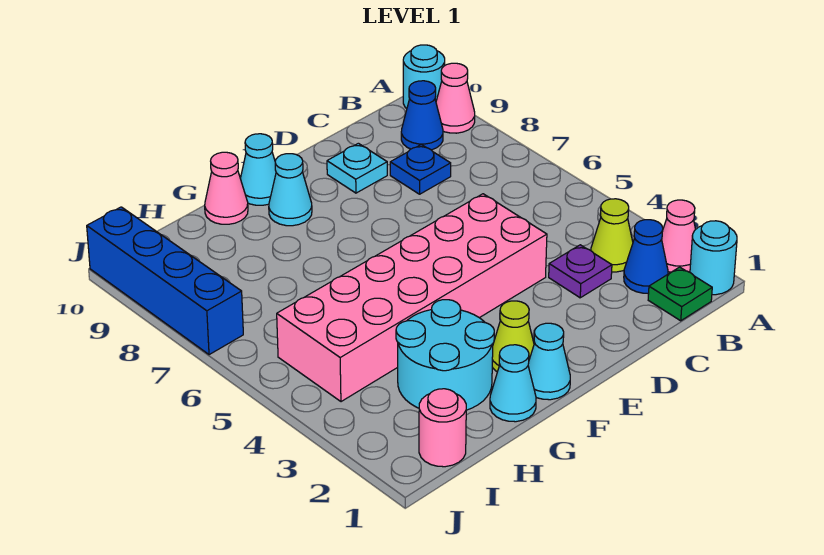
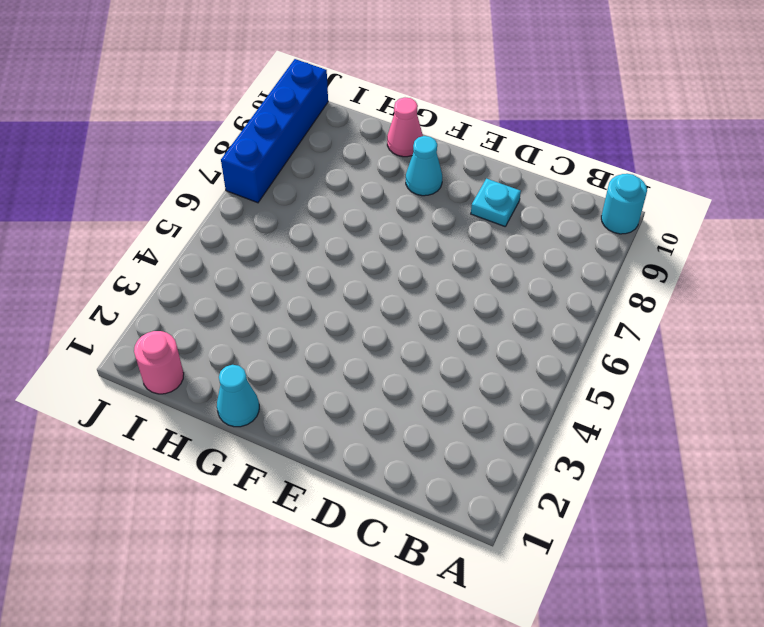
none -> cyan 1x1 round brick [690,221,737,295]
none -> pink 1x1 cone [662,200,696,272]
none -> pink 1x1 cone [436,63,475,133]

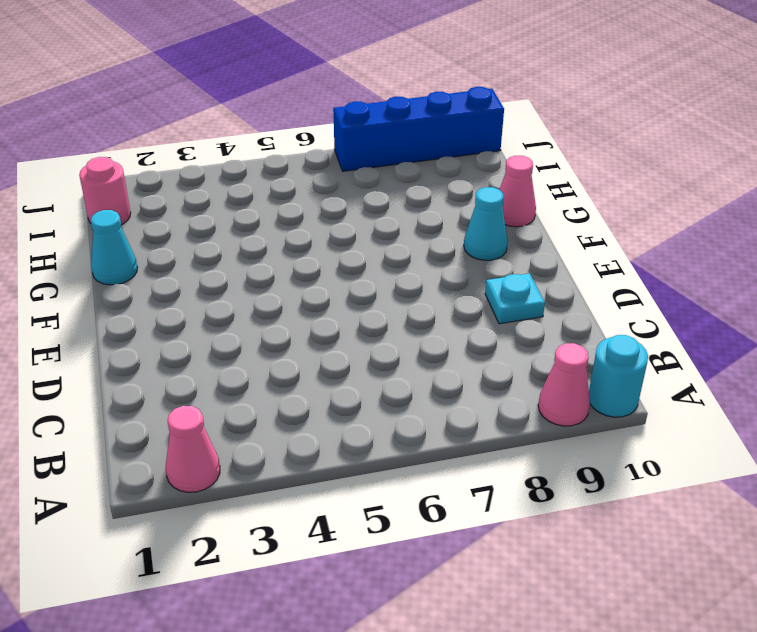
none -> cyan 1x1 round brick [690,221,737,295]
none -> green 1x1 plate [648,267,712,321]
none -> blue 1x1 cone [624,220,668,293]

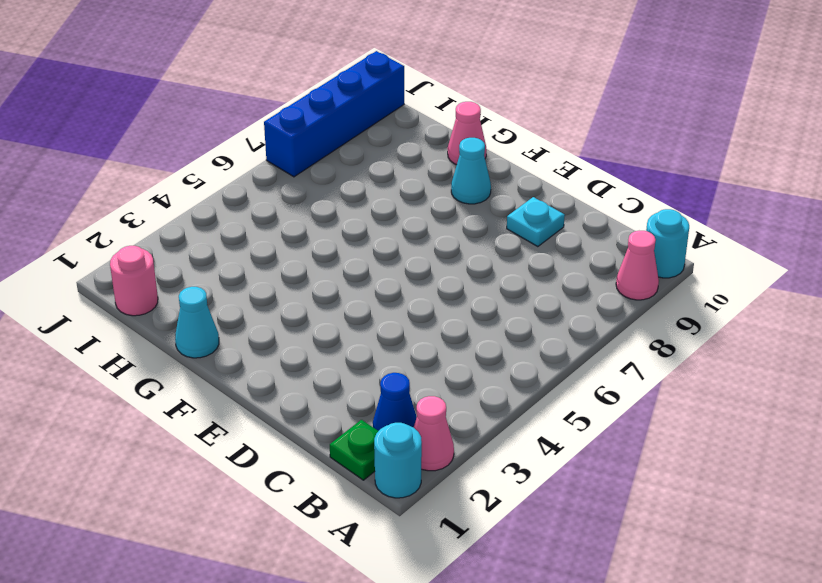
none -> lime 1x1 cone [591,199,633,272]
none -> blue 1x1 cone [401,81,443,150]
none -> purple 1x1 plate [549,245,612,298]

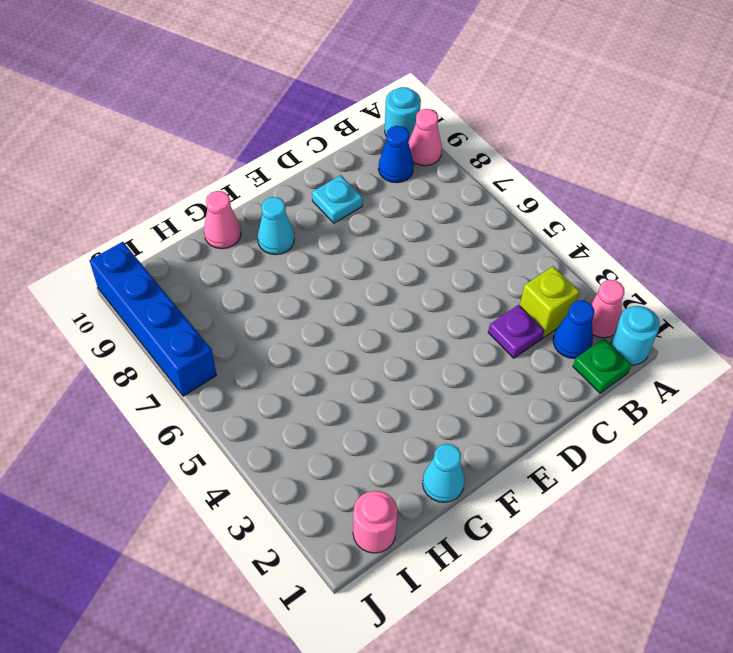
lime 1x1 brick [520,266,580,337] -> lime 1x1 cone [591,199,633,272]
none -> blue 1x1 plate [390,145,451,194]
none -> pink 2x6 brick [277,194,547,402]
none -> cyan 1x1 cone [528,323,570,400]

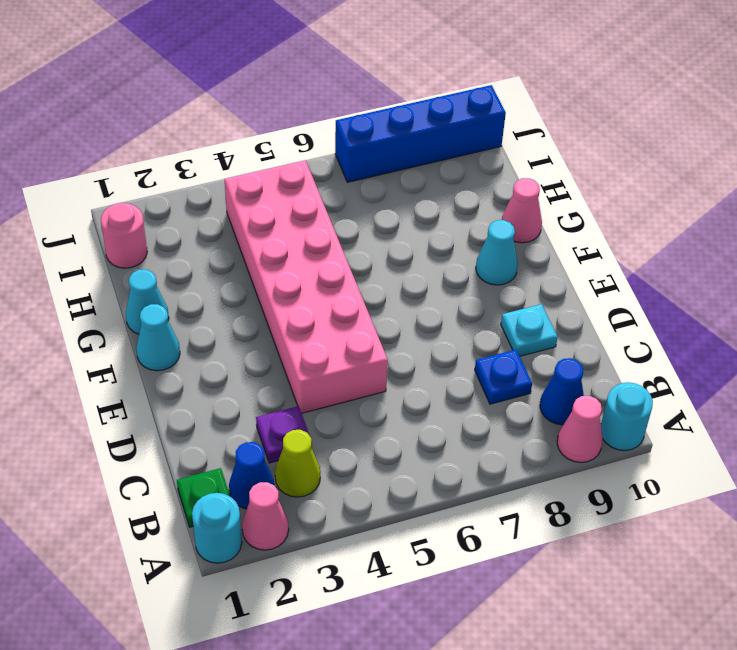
none -> lime 1x1 cone [492,301,534,372]
none -> cyan 1x1 cone [240,134,276,205]
none -> cyan 2x2 round brick [396,300,494,410]

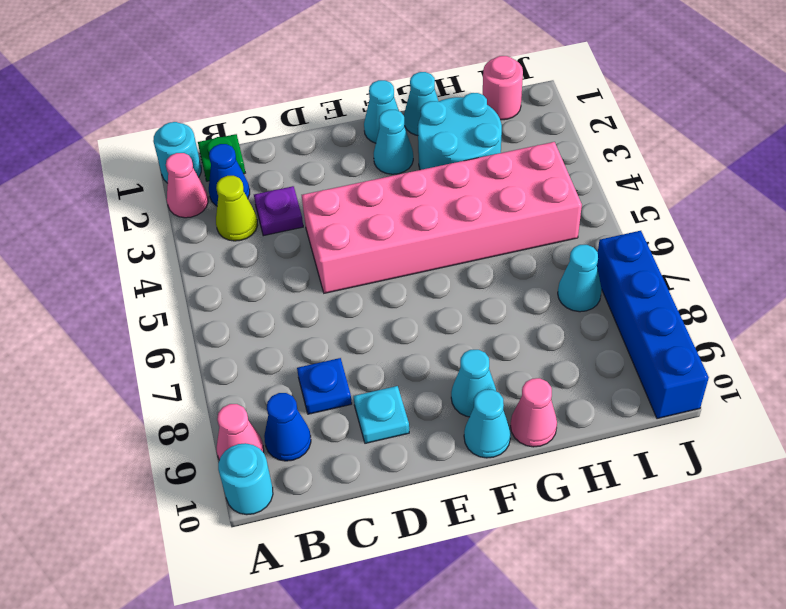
cyan 1x1 cone [374,110,413,174] -> lime 1x1 cone [492,301,534,372]
cyan 1x1 cone [558,245,602,312] -> none

